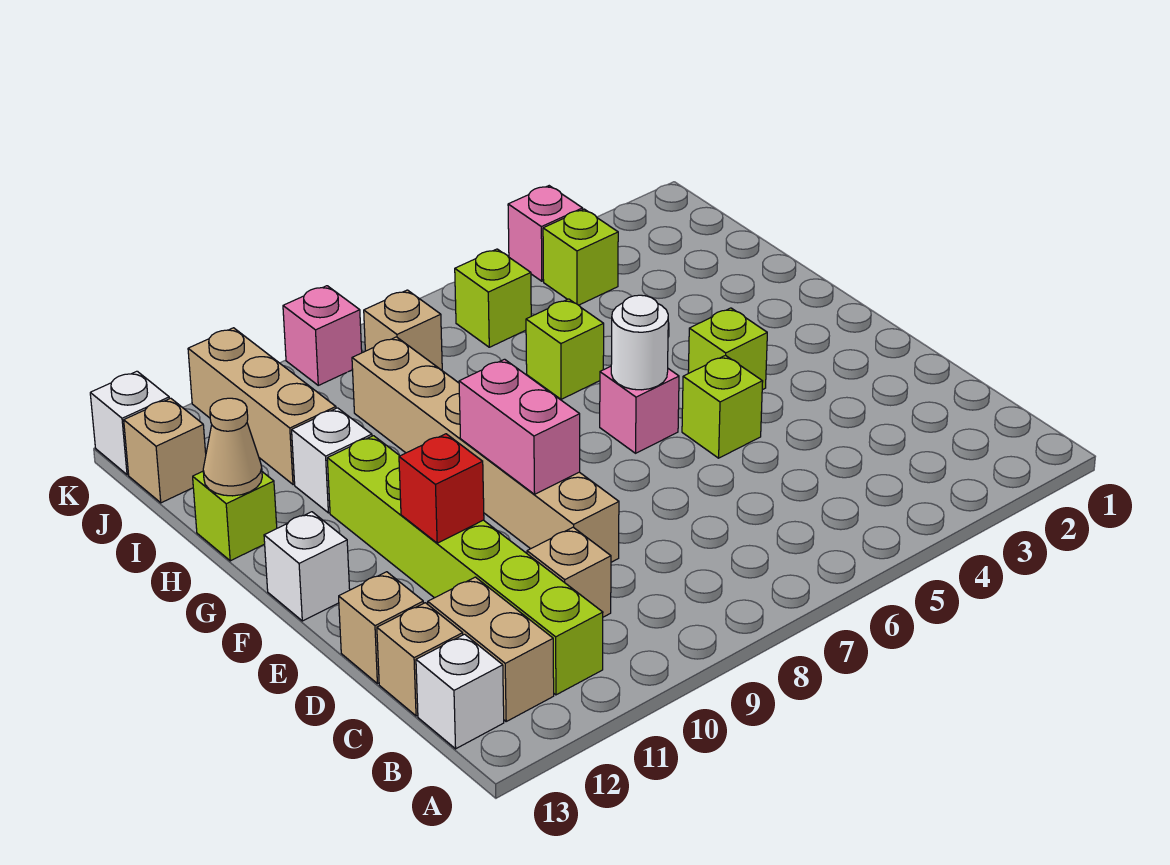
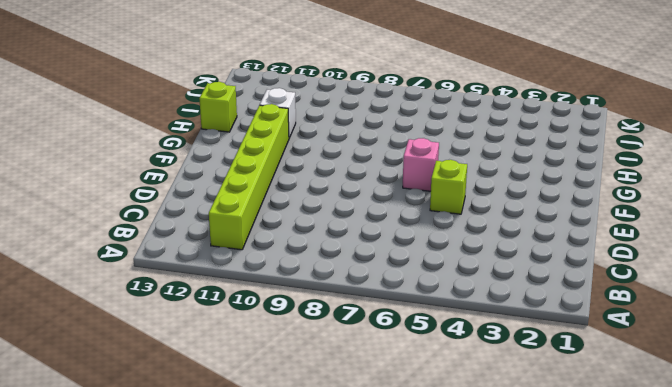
none -> tan 1x2 brick [428,577,554,721]
none -> white 1x1 brick [416,634,504,749]
none -> tan 1x1 brick [527,527,611,617]

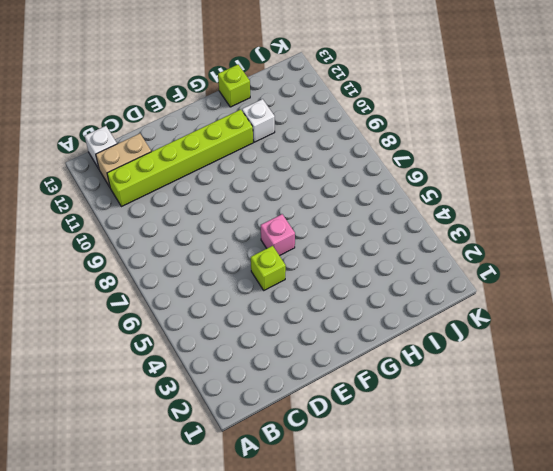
none -> tan 1x1 brick [527,527,611,617]
none -> tan 1x1 brick [377,603,463,716]
none -> tan 1x6 brick [352,337,619,562]

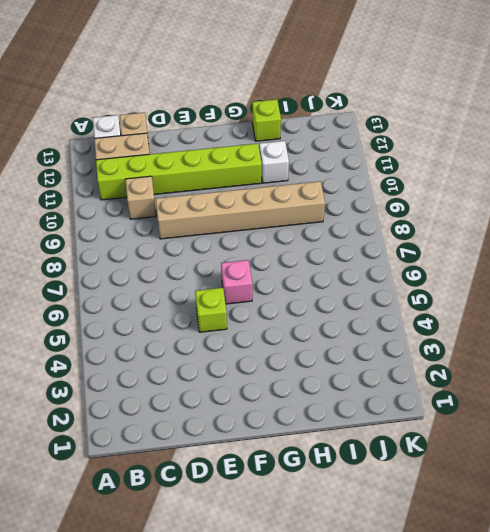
none -> tan 1x1 brick [339,572,424,684]
none -> lime 1x1 brick [688,308,767,390]
none -> white 1x1 brick [264,512,350,621]

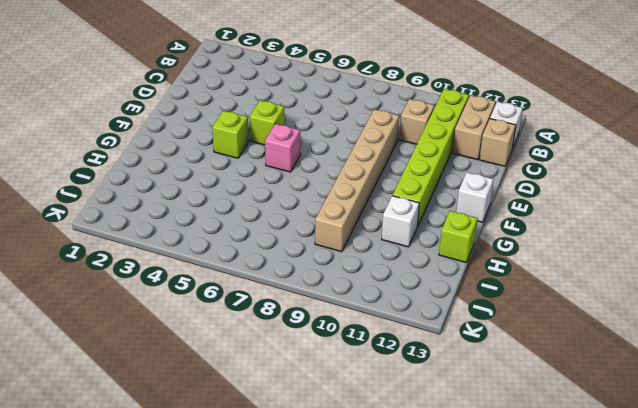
none -> tan 1x1 brick [339,572,424,684]
none -> lime 1x1 brick [526,299,604,399]
none -> tan 1x3 brick [188,328,336,485]

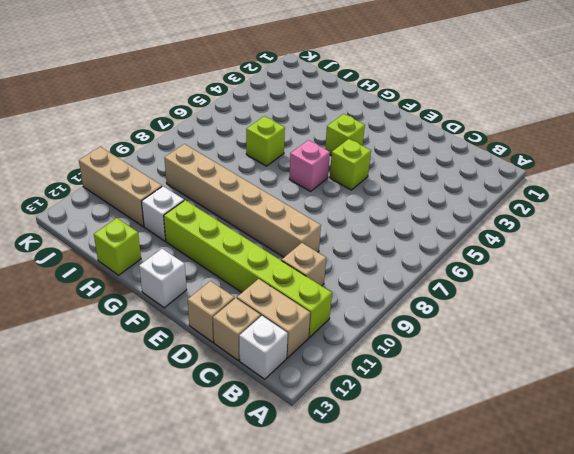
none -> lime 1x1 brick [543,209,618,305]
none -> lime 1x1 brick [455,249,531,347]
none -> tan 1x1 brick [364,290,442,370]

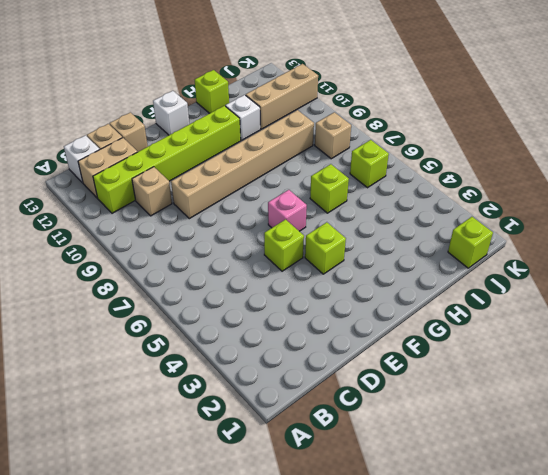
lime 1x1 brick [448,217,493,268] -> lime 1x1 brick moved to [543,209,618,305]
none -> tan 1x1 brick [124,398,206,503]
none -> pink 1x1 brick [508,186,583,281]
none -> pink 1x1 brick [283,286,362,385]

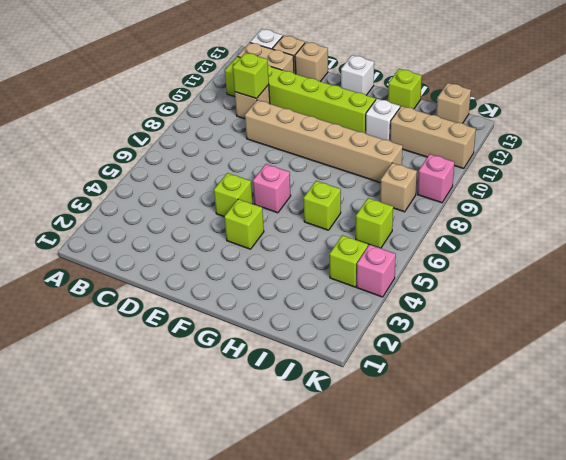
lime 1x1 brick [233,53,269,99] -> none
none -> white 1x1 brick [90,371,169,475]
none -> pink 1x2 brick [459,359,580,494]
none -> red 1x1 brick [399,434,484,543]

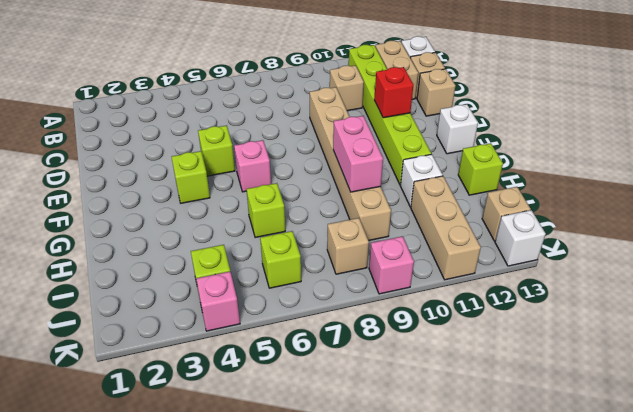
pink 1x2 brick [333,116,383,192] -> pink 1x2 brick moved to [459,359,580,494]
none -> white 1x1 round brick [611,295,668,390]
none -> tan 1x1 cone [203,398,262,496]

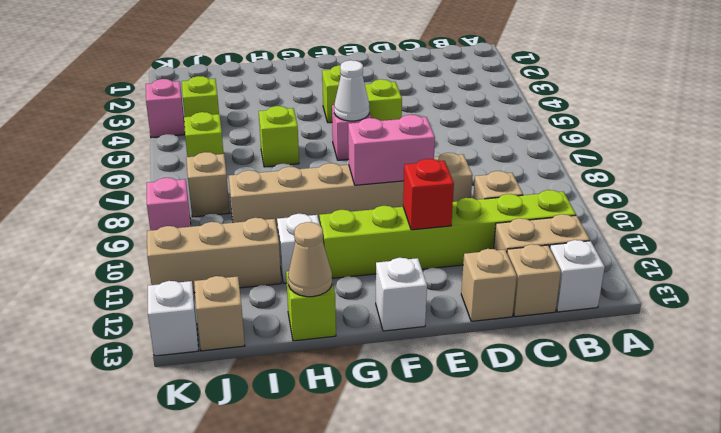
white 1x1 cone [334,60,369,121] -> white 1x1 round brick [611,295,668,390]

